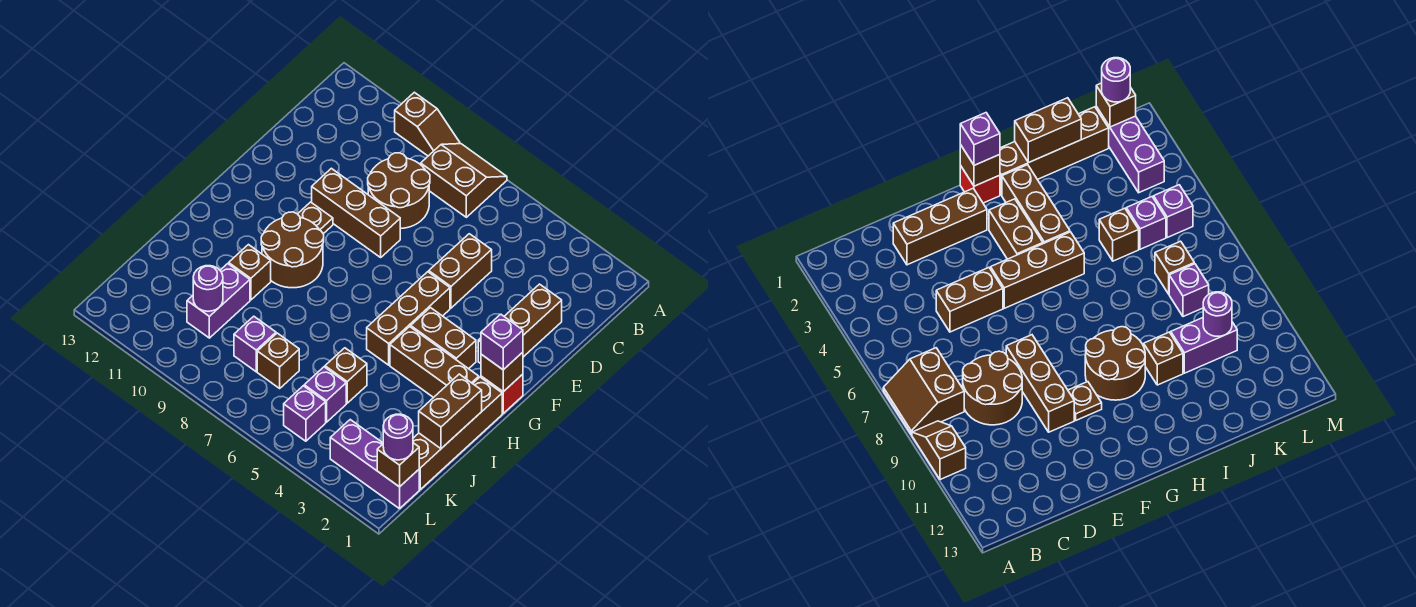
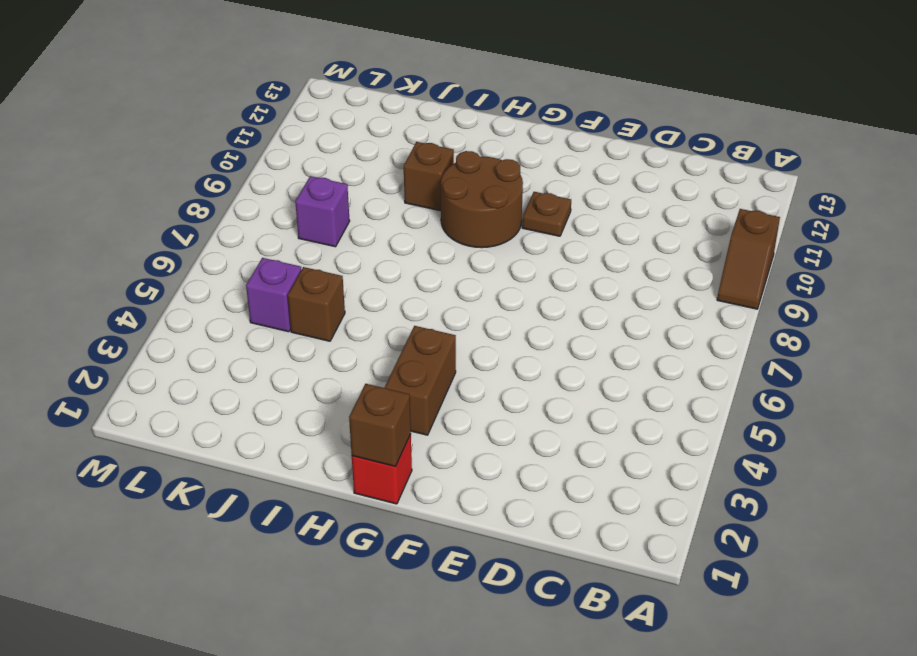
none -> brown 2x2 slope [421,144,507,217]
none -> brown 2x2 round brick [368,153,430,229]
none -> brown 1x3 brick [478,284,562,363]

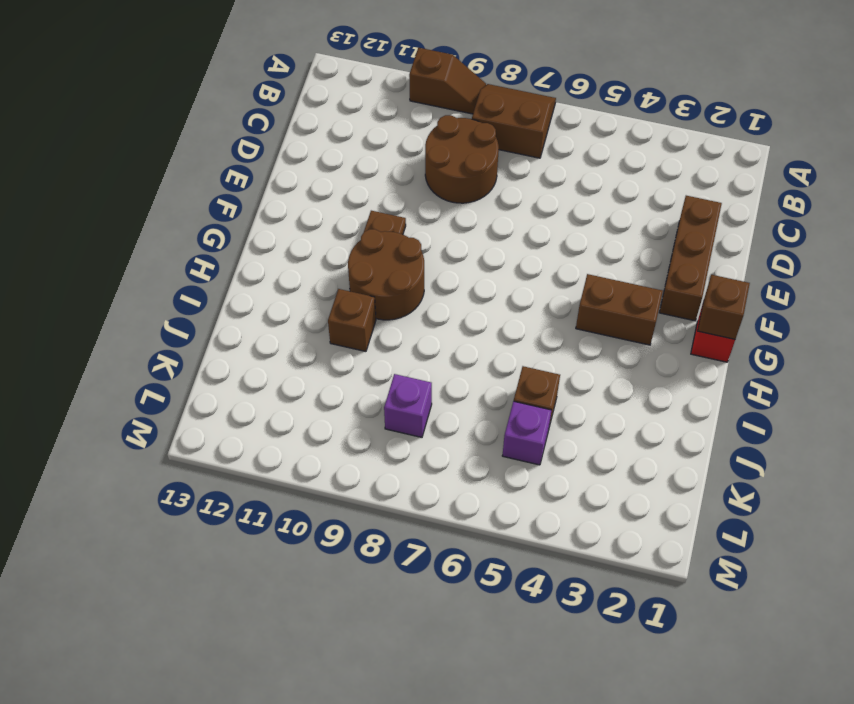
none -> brown 1x2 brick [429,234,492,308]
none -> brown 1x3 brick [312,168,400,257]
none -> brown 1x3 brick [367,272,450,365]

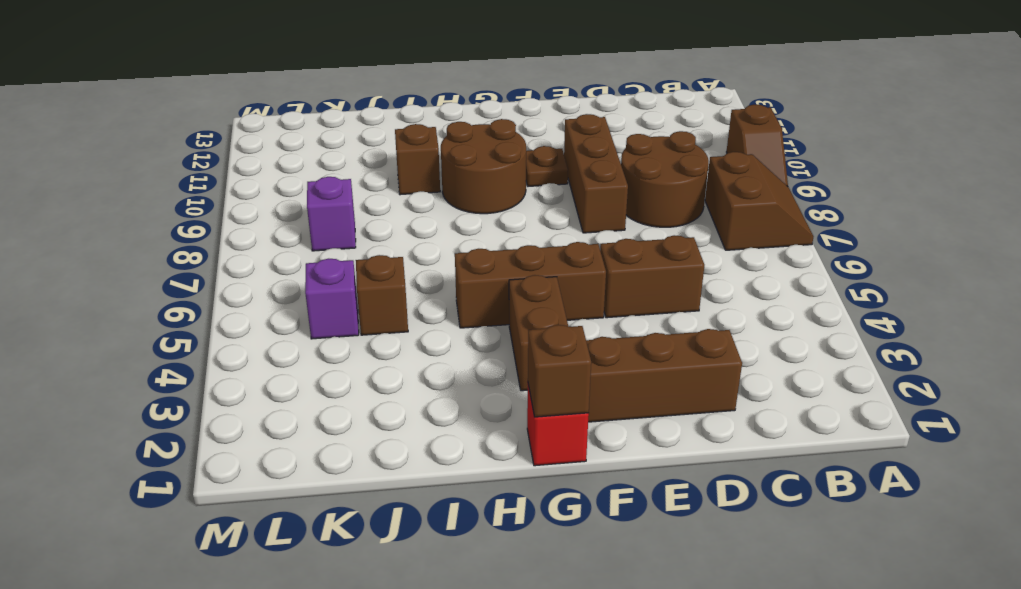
none -> brown 1x4 brick [413,377,502,489]
none -> brown 1x3 brick [390,327,479,398]
none -> purple 1x2 brick [187,264,250,338]

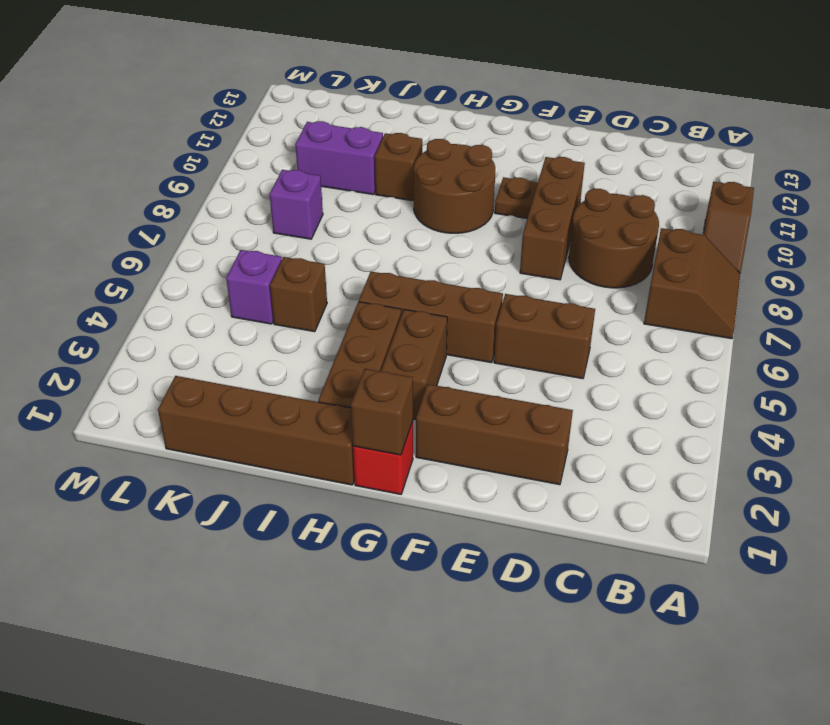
none -> brown 1x1 brick [257,333,299,388]
none -> purple 1x3 brick [330,420,419,509]
none -> purple 1x1 brick [284,386,326,441]

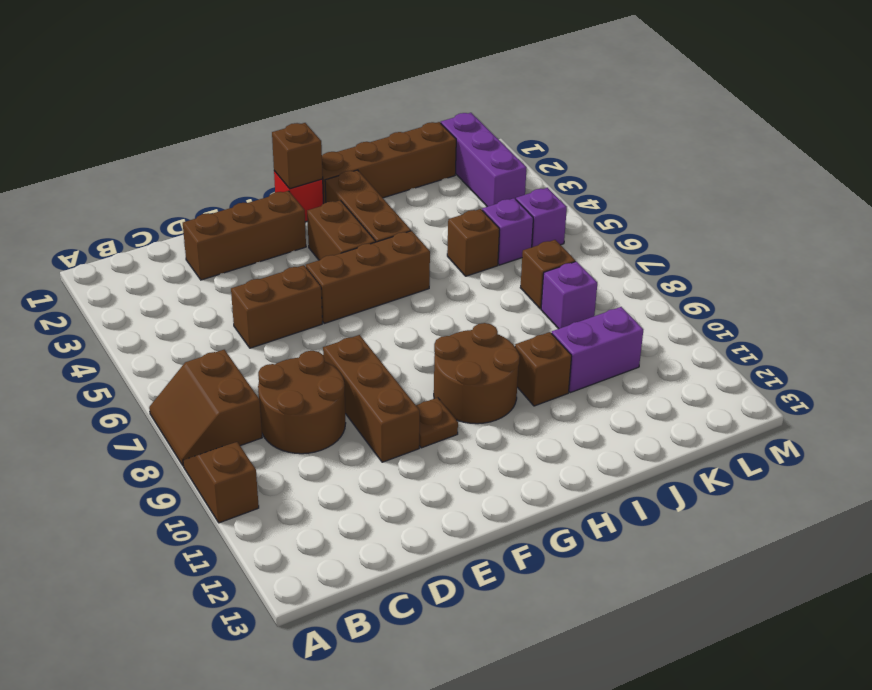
none -> brown 1x2 brick [419,374,482,449]
none -> purple 1x1 round brick [193,266,223,311]
none -> brown 1x1 brick [377,443,419,487]

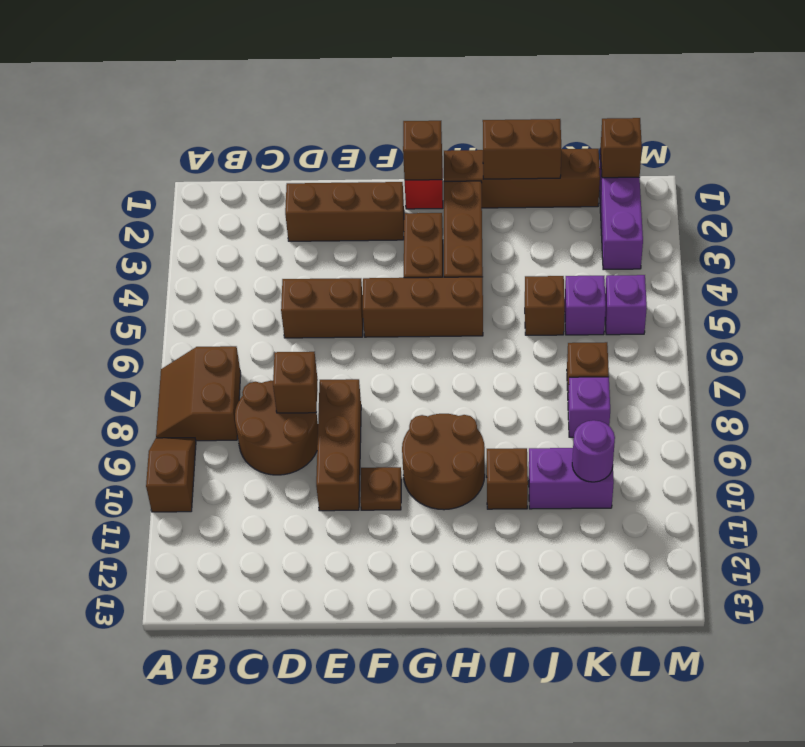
brown 1x1 brick [273,352,318,413] -> none
none -> purple 1x1 brick [481,314,523,370]
none -> purple 1x1 round brick [383,414,413,460]

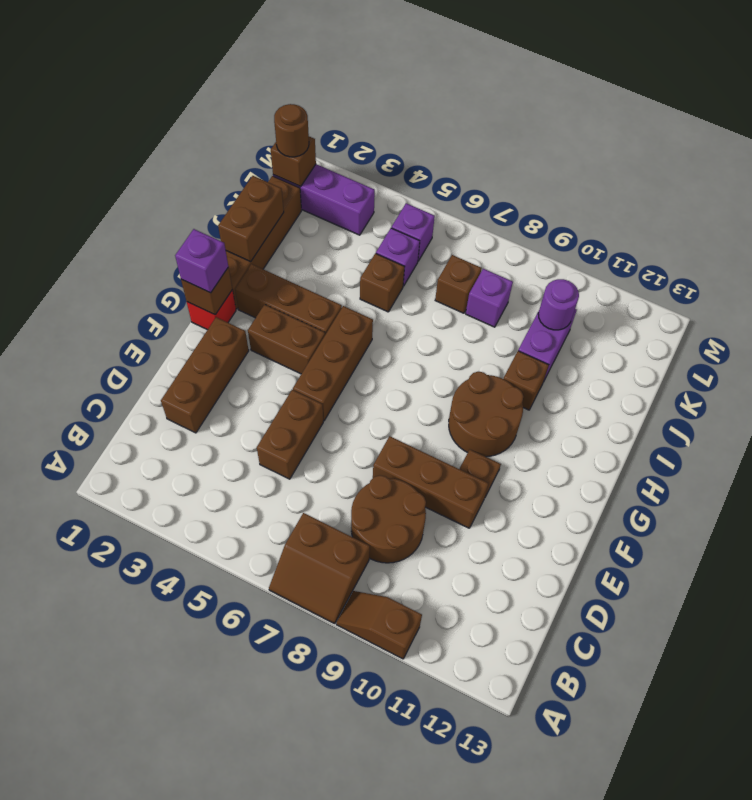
brown 1x1 round brick [274,104,309,157] -> purple 1x1 round brick [383,414,413,460]

